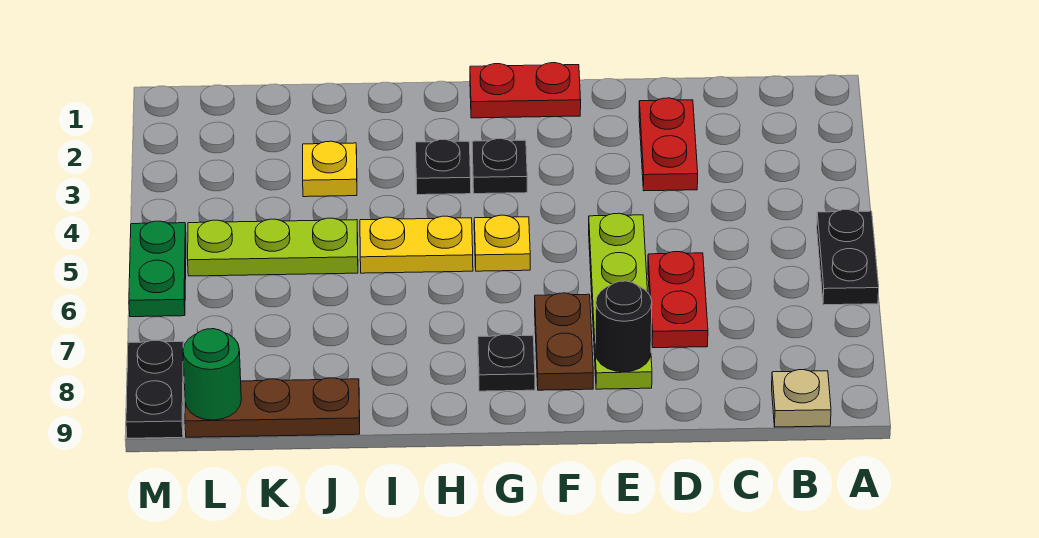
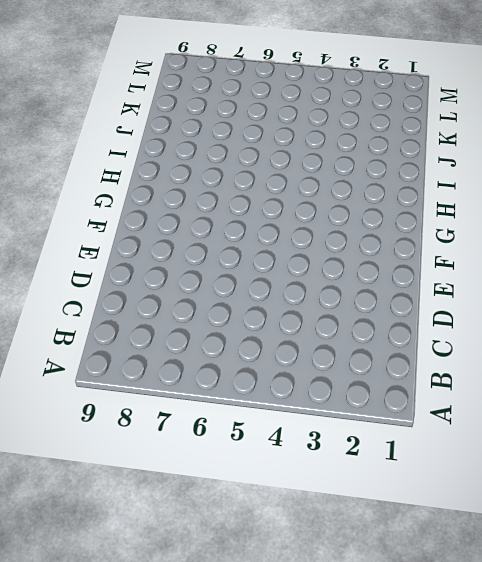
none -> black 1x2 plate [817,210,879,305]
none -> tan 1x1 plate [772,370,831,427]
none -> red 1x2 plate [639,98,698,191]

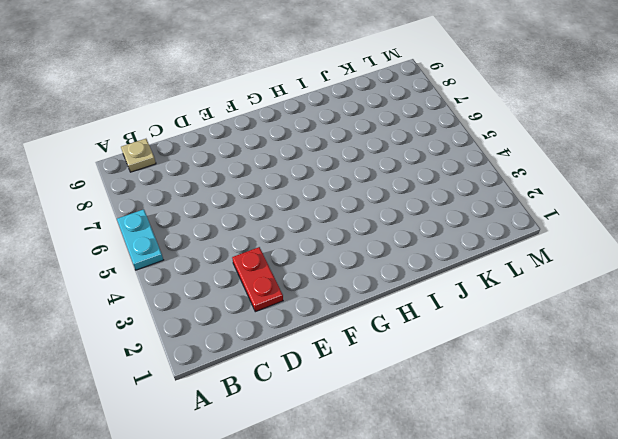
cyan 1x2 plate [117,209,163,270] -> black 1x2 plate [817,210,879,305]
none -> red 1x2 plate [648,252,708,348]
none -> lime 1x4 plate [589,213,652,389]
none -> red 1x2 plate [470,63,581,118]

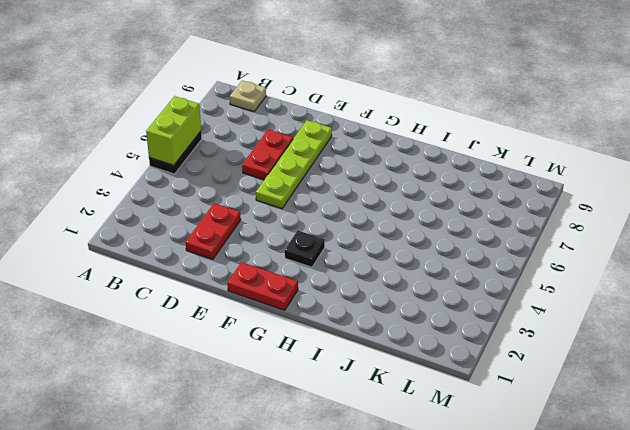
lime 1x2 brick [146,96,201,165] -> none
none -> brown 1x2 plate [535,293,593,390]
none -> yellow 1x1 plate [474,215,530,271]
none -> black 1x1 plate [478,334,535,391]

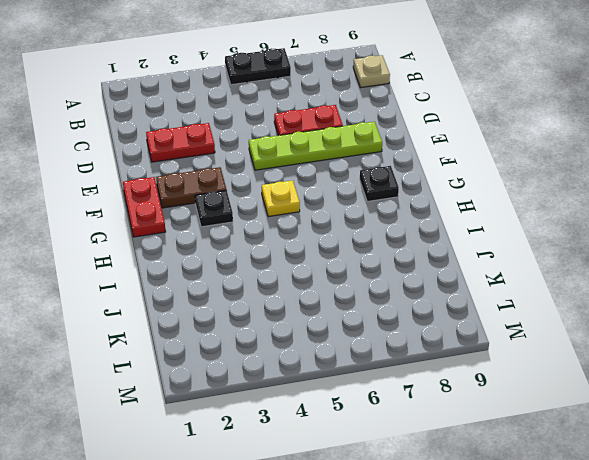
brown 1x2 plate [156,167,226,208] -> brown 1x2 plate moved to [535,293,593,390]
none -> black 1x1 plate [416,140,471,195]
none -> yellow 1x2 plate [360,216,473,273]
none -> yellow 1x1 plate [303,141,357,197]

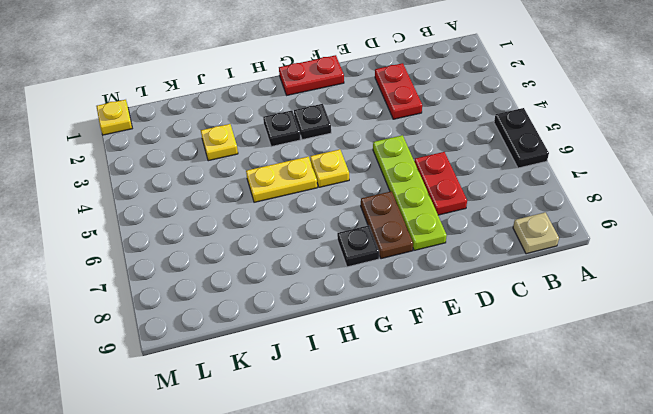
yellow 1x1 plate [96,100,132,135] -> none
none -> lime 1x3 plate [188,218,358,276]
none -> brown 1x3 plate [185,378,360,437]
none -> green 1x2 plate [129,221,186,317]

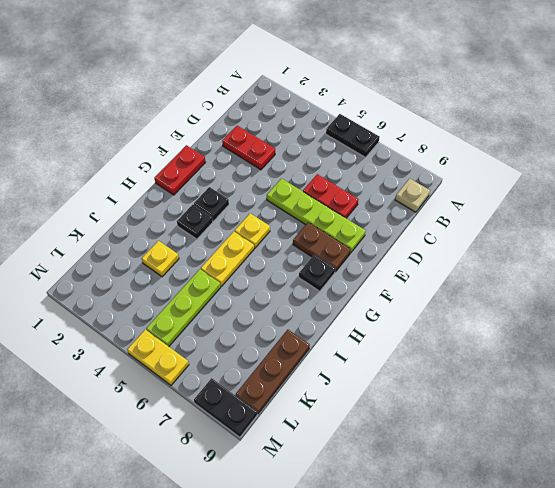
yellow 1x2 plate [127,329,189,385] -> green 1x2 plate [129,221,186,317]
none -> black 1x1 round brick [595,281,652,372]
none -> green 1x1 round brick [183,329,241,420]

